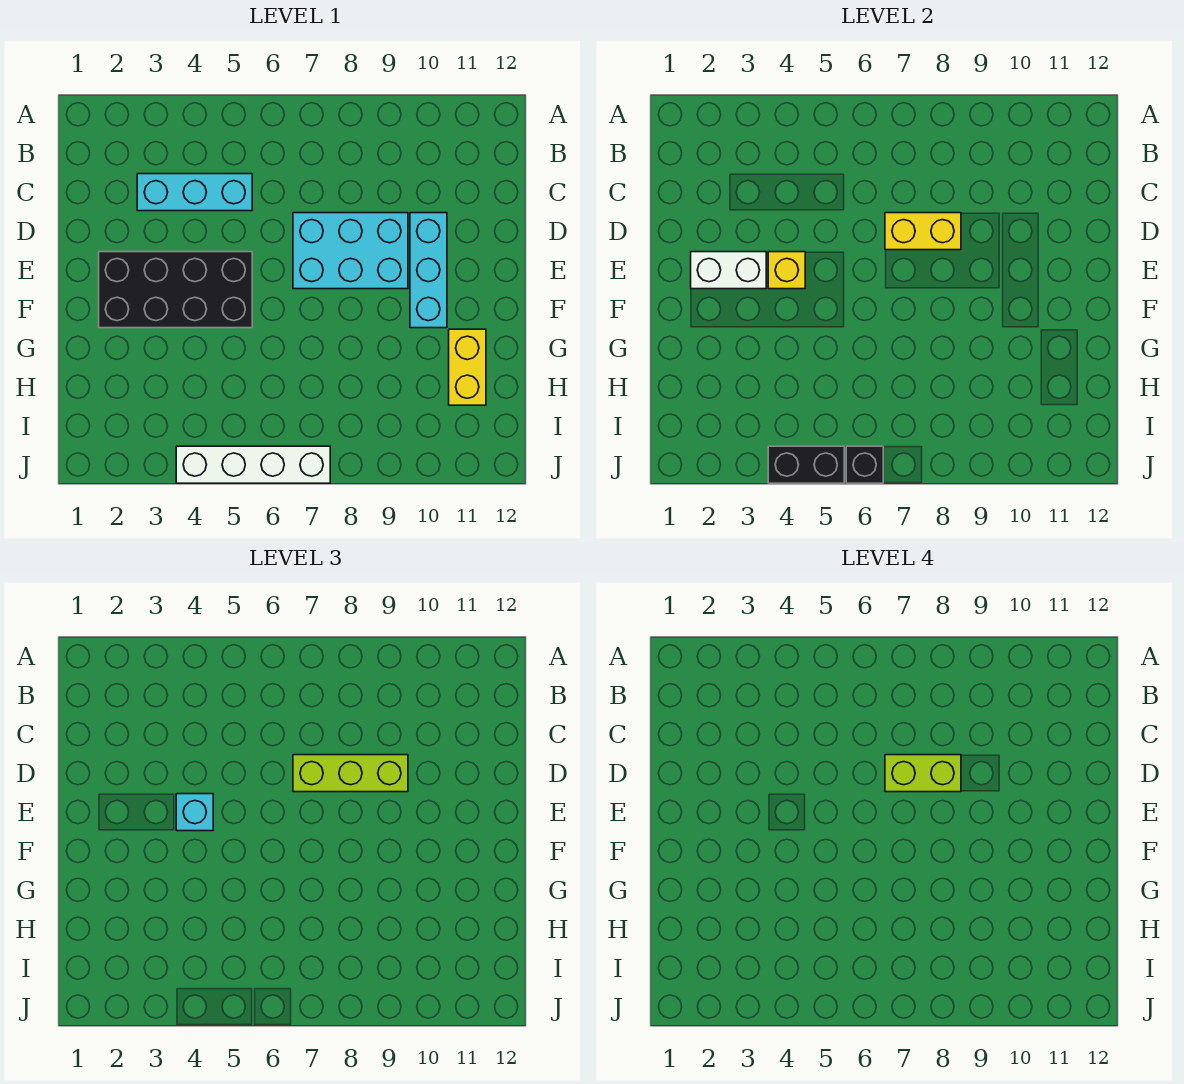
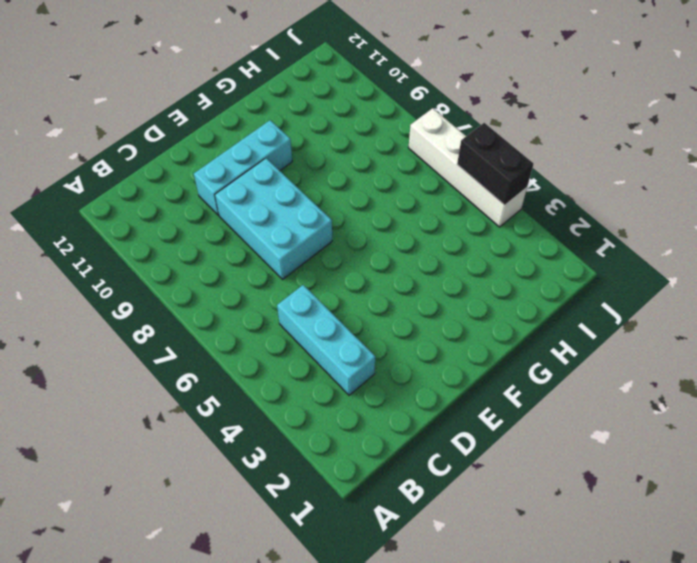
none -> black 2x4 brick [99,252,252,328]
none -> yellow 1x2 brick [449,329,486,405]
none -> yellow 1x2 brick [885,213,961,250]

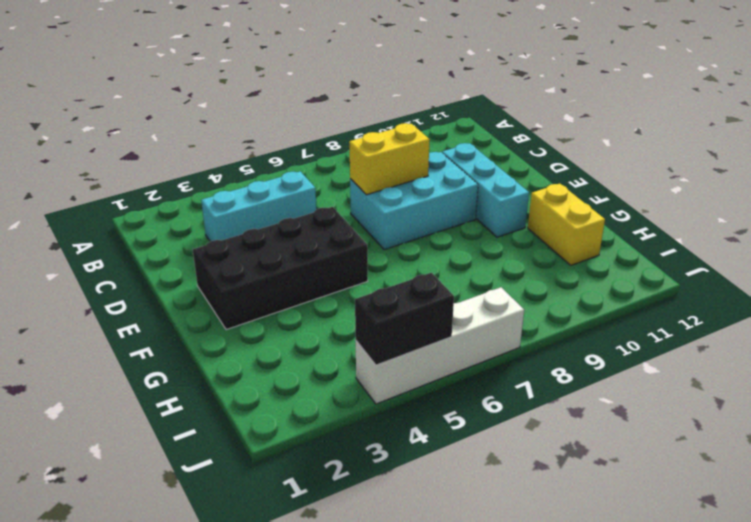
none -> white 1x2 brick [691,252,766,289]
none -> yellow 1x1 brick [768,252,805,289]
none -> black 1x1 brick [846,446,883,483]

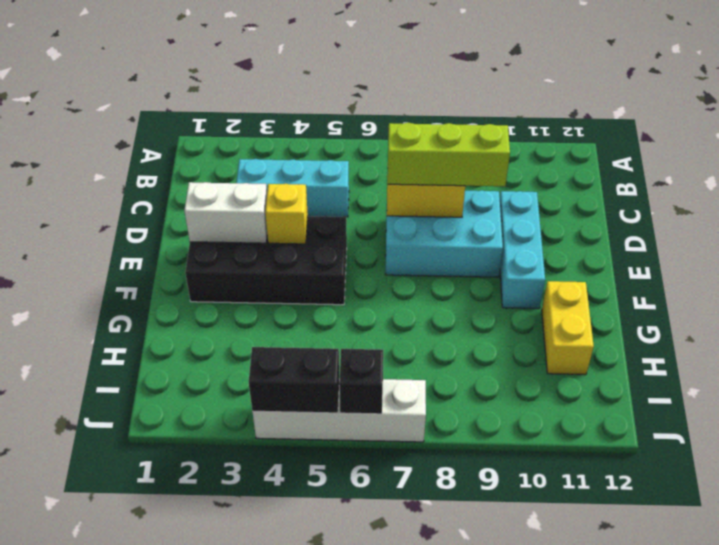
none -> cyan 1x1 brick [176,794,213,831]
none -> lime 1x2 brick [885,755,961,792]

